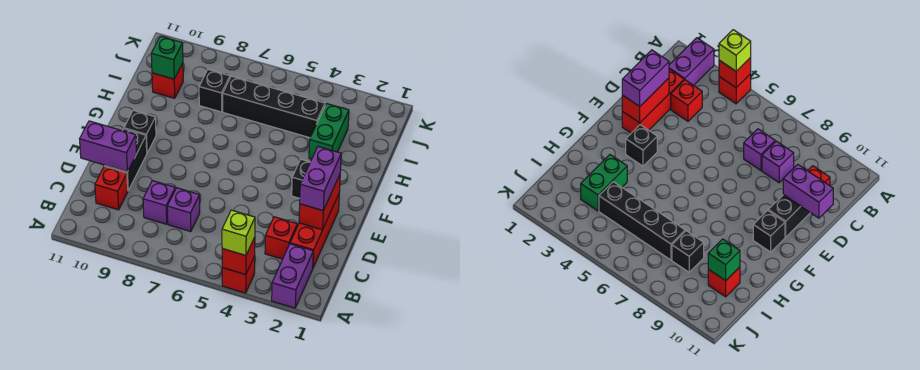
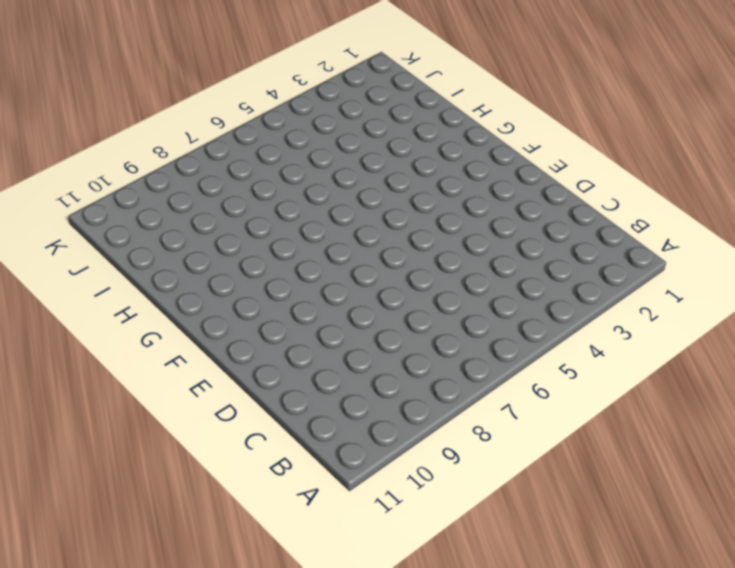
none -> purple 1x2 brick [272,244,313,308]
none -> red 1x1 brick [222,256,255,293]
none -> red 1x3 brick [290,194,339,268]

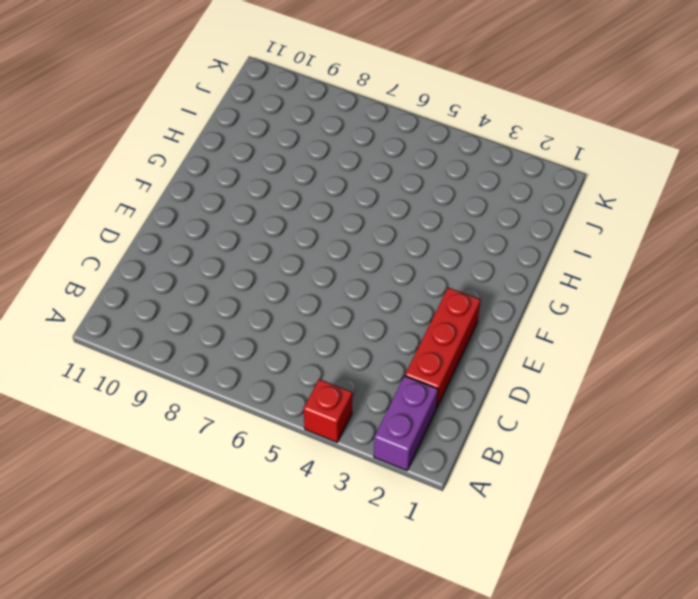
none -> red 1x1 brick [265,217,297,259]
none -> purple 1x1 brick [167,188,200,232]
none -> purple 1x1 brick [143,181,175,224]

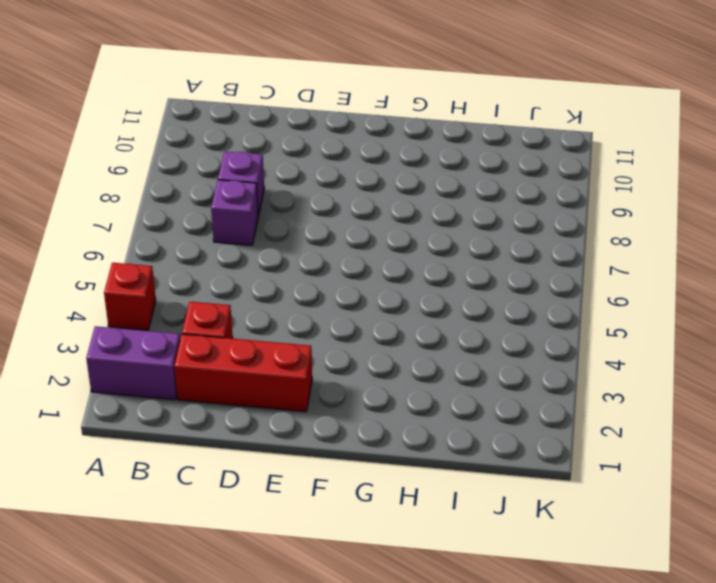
none -> red 1x1 brick [95,166,128,210]
none -> black 1x2 brick [105,129,147,190]
none -> black 1x1 brick [292,159,310,198]

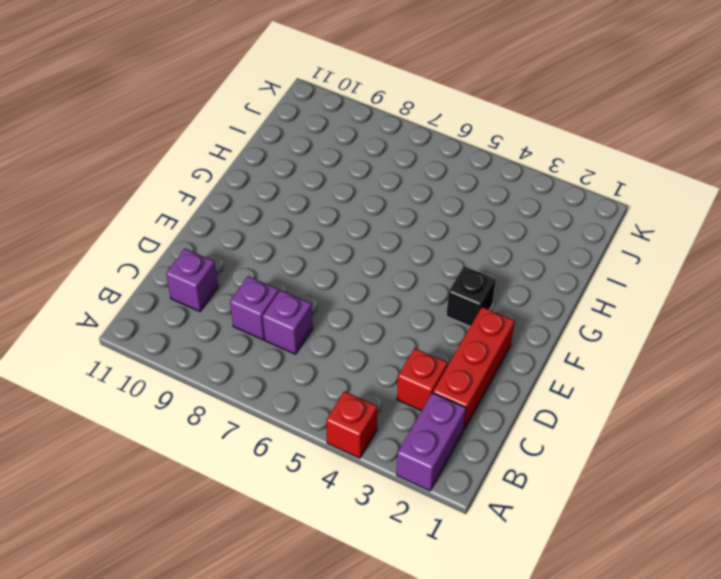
purple 1x1 brick [166,249,218,311] -> red 1x1 brick [95,166,128,210]
none -> black 1x2 brick [105,129,147,190]
none -> black 1x1 brick [124,110,156,153]
none -> green 1x2 brick [309,103,349,159]

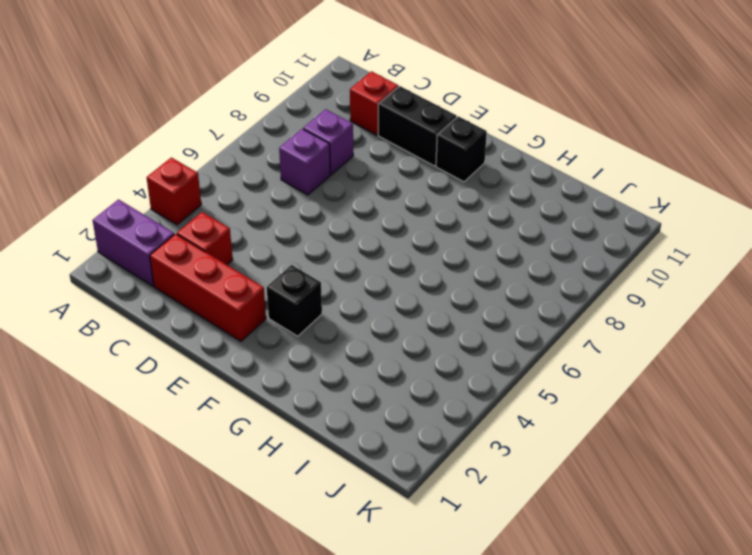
none -> green 1x2 brick [309,103,349,159]
none -> black 1x4 brick [223,76,325,138]
none -> black 1x1 brick [199,70,230,112]

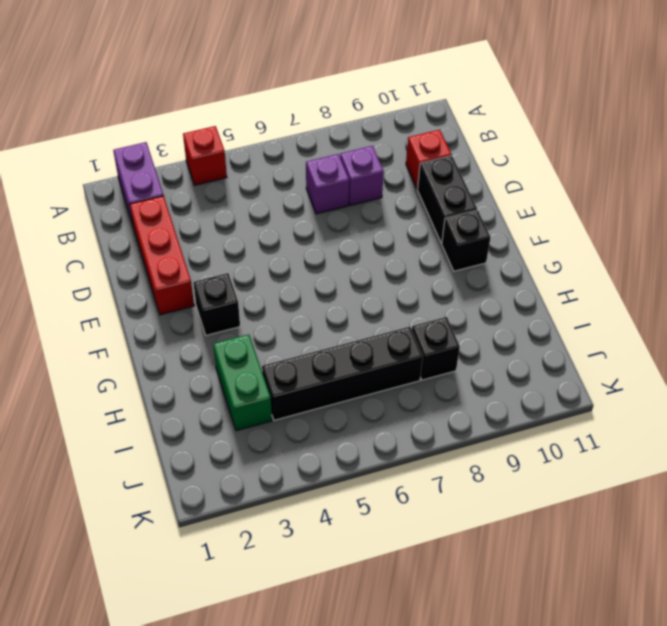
none -> red 1x1 brick [265,217,297,259]
none -> red 1x1 brick [152,63,183,98]
none -> red 1x1 brick [222,237,255,275]

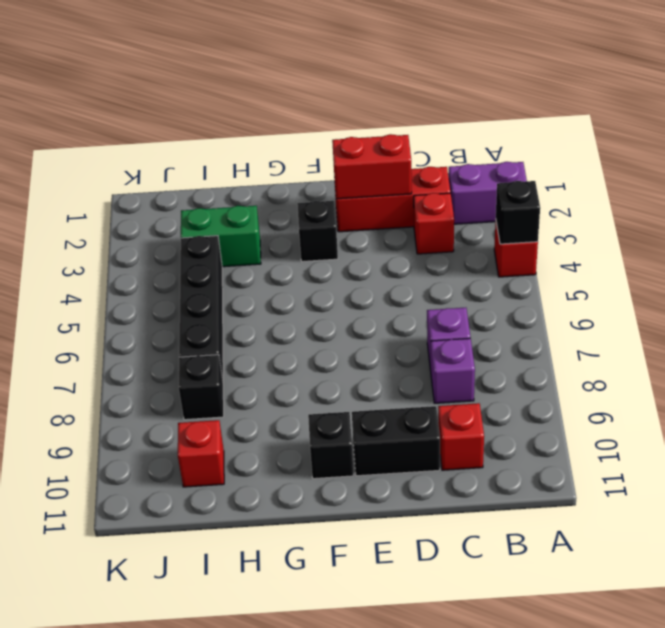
black 1x1 brick [496,181,540,244] -> red 1x1 brick [222,237,255,275]
none -> purple 1x2 brick [80,121,137,172]
none -> green 1x1 brick [151,36,183,79]
none -> lime 1x1 brick [222,210,255,255]

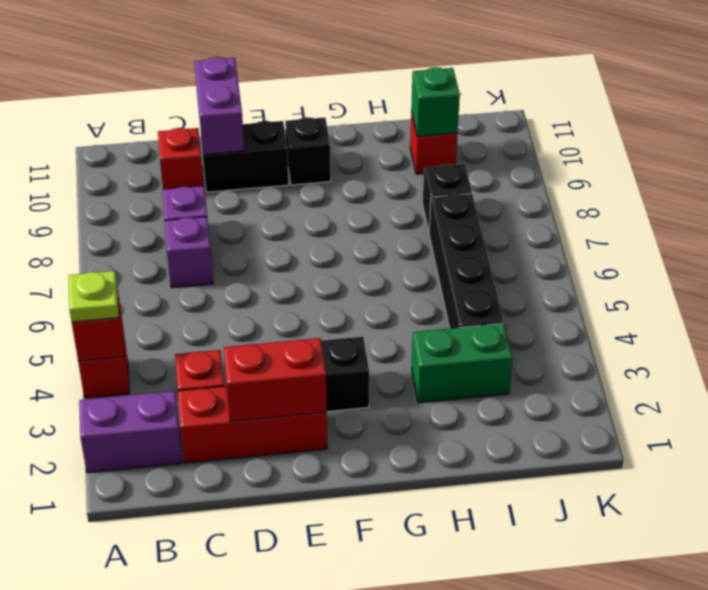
lime 1x1 plate [69,271,119,322] -> lime 1x1 brick [222,210,255,255]
none -> purple 1x2 brick [300,147,341,211]

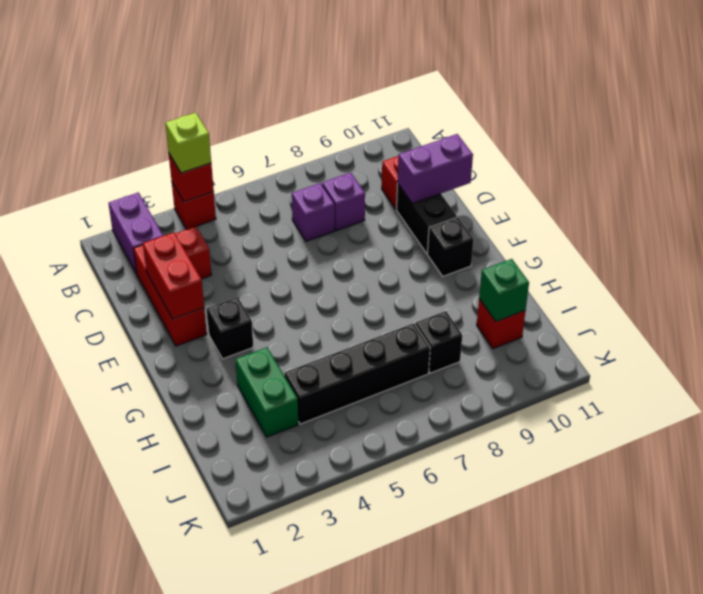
none -> purple 1x2 brick [300,147,341,211]

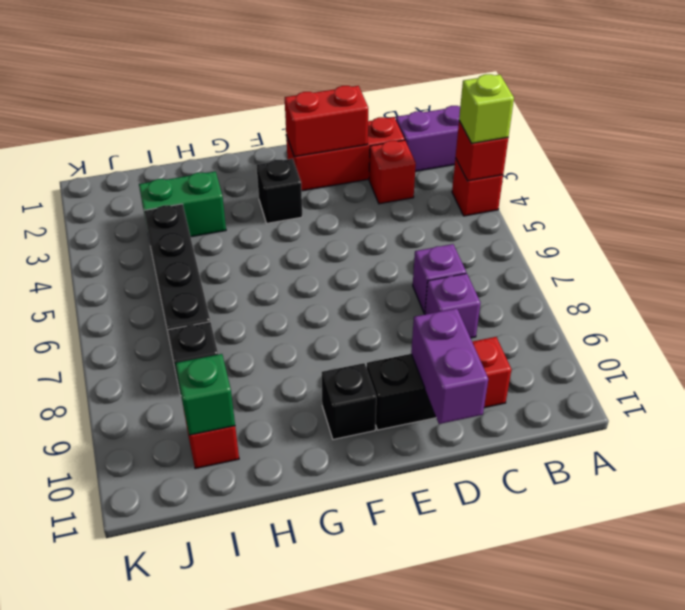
none -> purple 1x2 brick [300,147,341,211]

